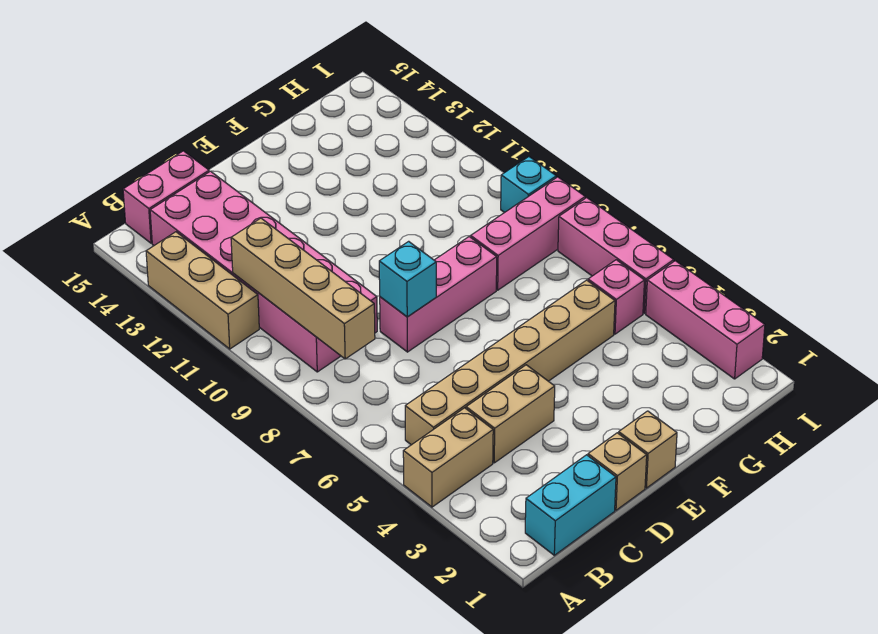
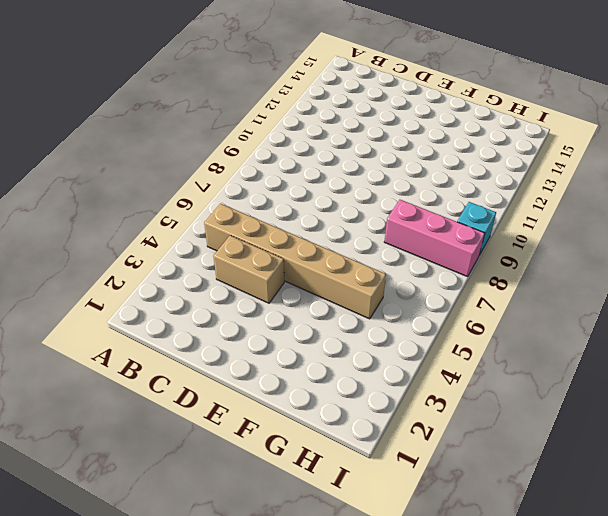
none -> tan 1x2 brick [403,408,493,507]
none -> tan 1x3 brick [146,232,259,349]
none -> cyan 1x2 brick [525,455,616,555]

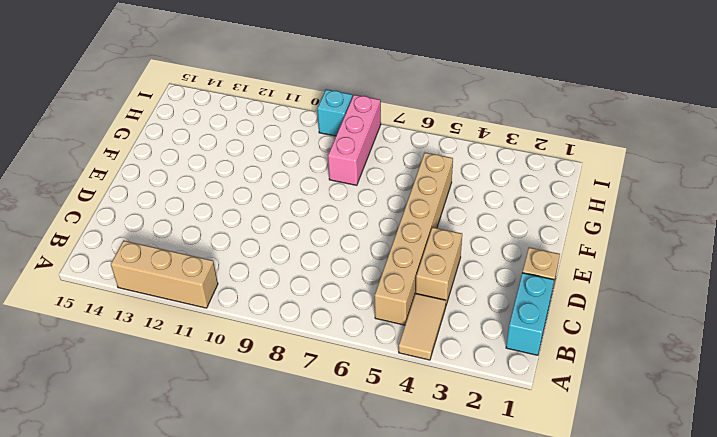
tan 1x2 tile [399,293,446,360] -> tan 1x2 brick [403,408,493,507]
none -> pink 2x6 brick [150,171,377,372]
none -> pink 1x2 brick [123,151,209,243]
none -> pink 1x3 brick [380,237,497,352]

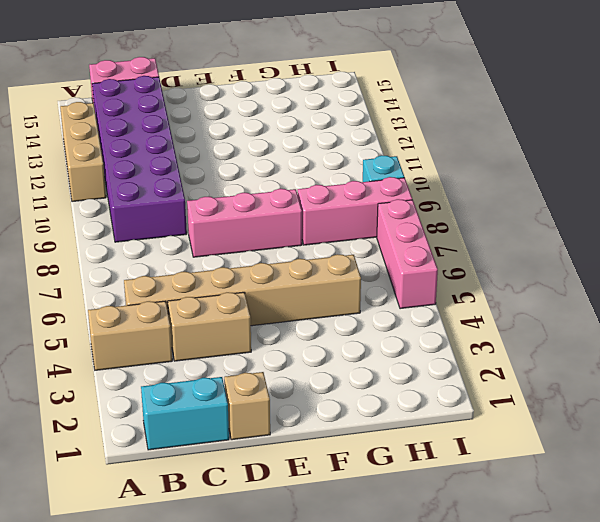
purple 2x6 brick [92,76,187,242] -> pink 2x6 brick [150,171,377,372]
none -> tan 1x1 brick [619,411,677,488]
none -> pink 1x1 brick [588,260,645,334]
none -> pink 1x3 brick [646,261,765,379]

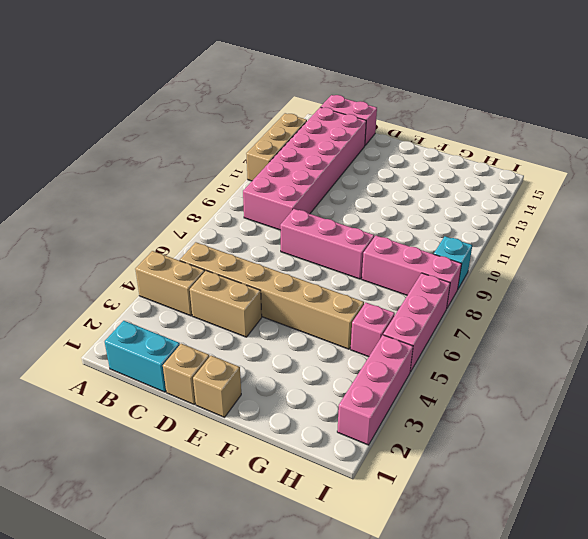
none -> tan 1x4 brick [231,218,375,359]
none -> cyan 1x1 brick [379,241,436,317]

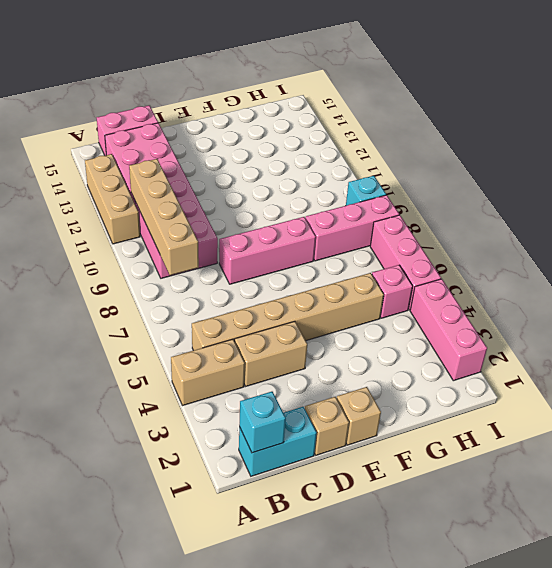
cyan 1x1 brick [239,392,286,453] -> cyan 1x1 brick moved to [379,241,436,317]

